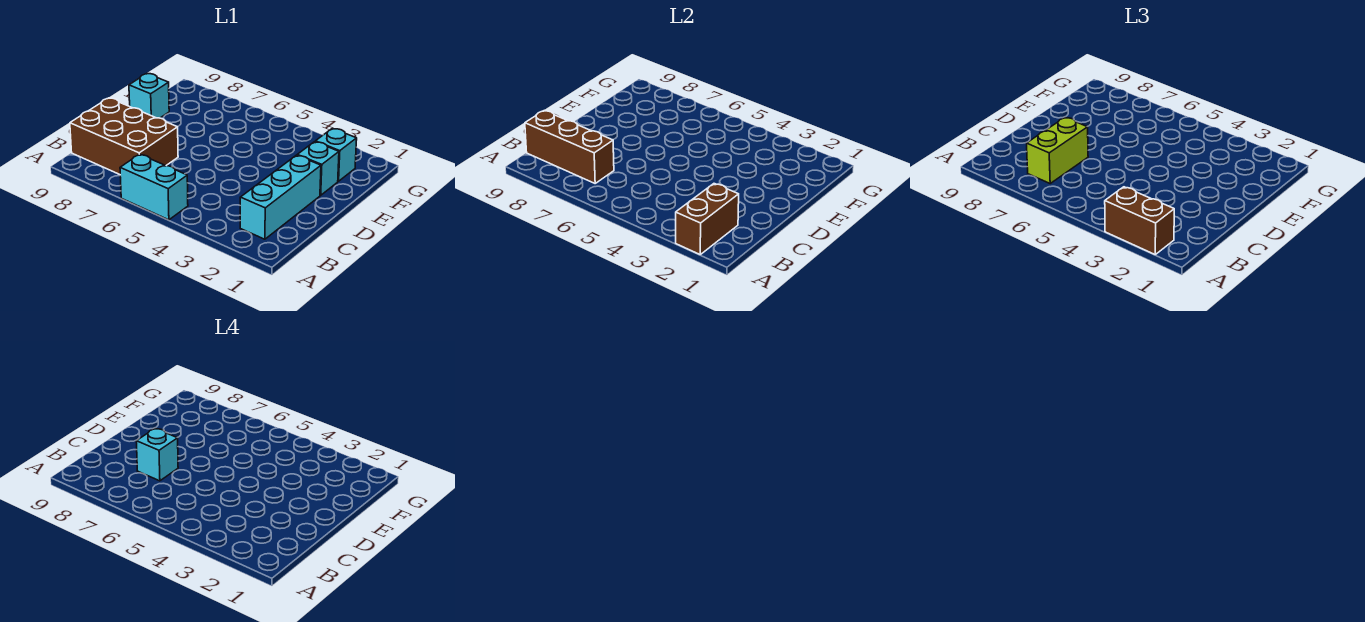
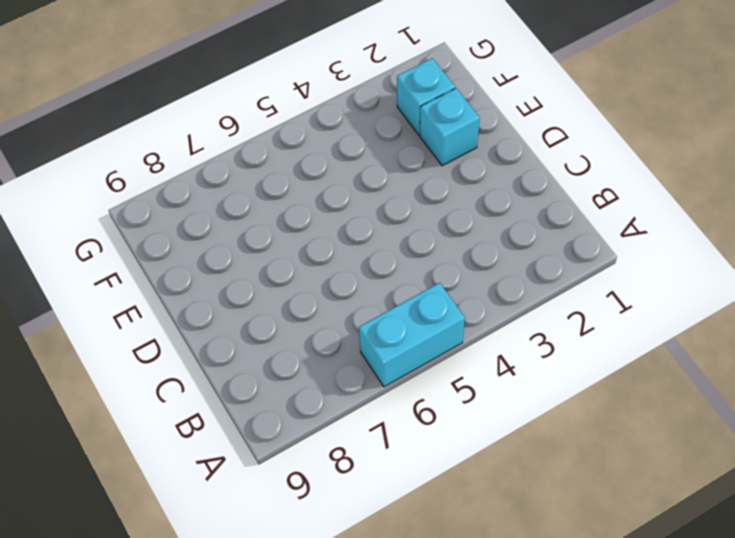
none -> cyan 1x3 brick [240,155,321,239]
none -> brown 2x3 brick [70,98,178,174]

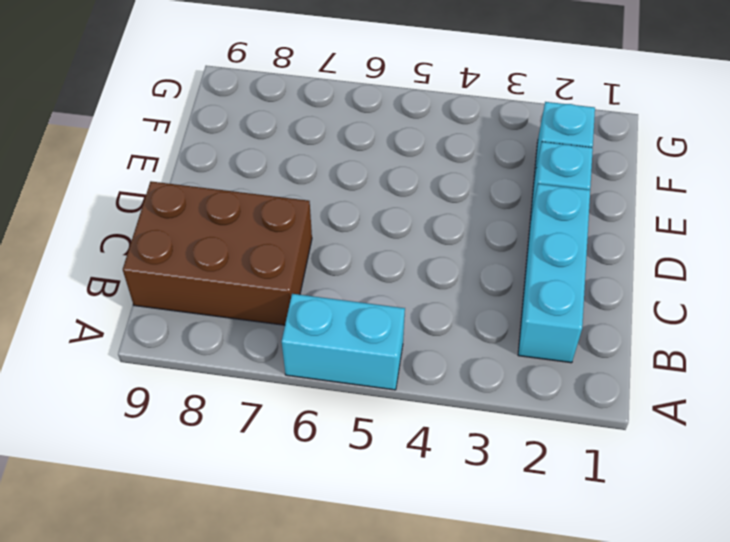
none -> cyan 1x1 brick [129,74,169,118]
none -> brown 1x2 brick [676,184,739,254]

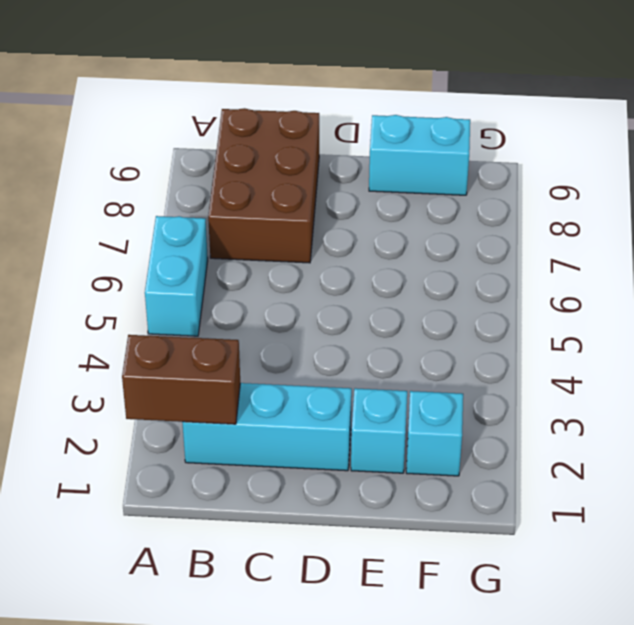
cyan 1x2 brick [369,115,470,195] -> cyan 1x1 brick [129,74,169,118]
none -> brown 1x3 brick [525,111,614,183]
none -> brown 1x2 brick [1105,187,1174,254]

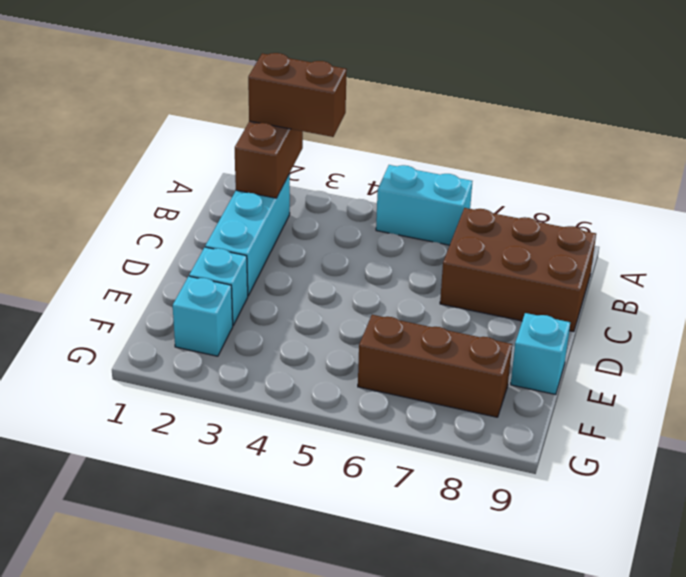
brown 1x3 brick [358,315,512,417] -> brown 1x3 brick moved to [525,111,614,183]
none -> lime 1x2 brick [1027,118,1088,183]
none -> cyan 1x1 brick [136,429,178,481]

